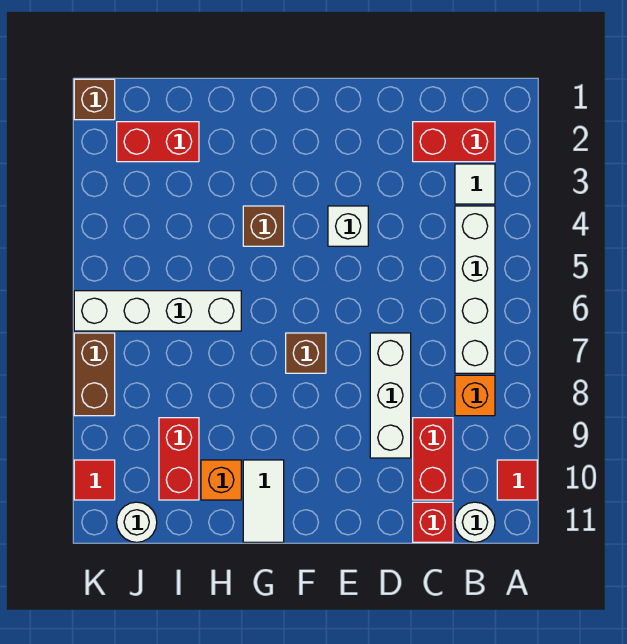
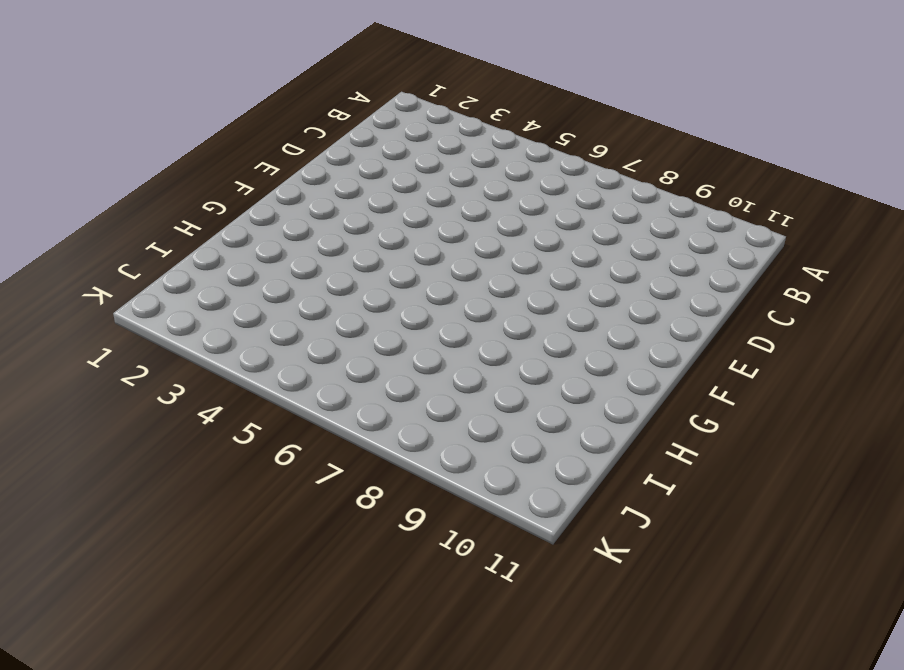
none -> red 1x1 tile [497,460,537,500]
none -> red 1x2 brick [413,122,495,162]
none -> white 1x1 tile [455,164,495,204]

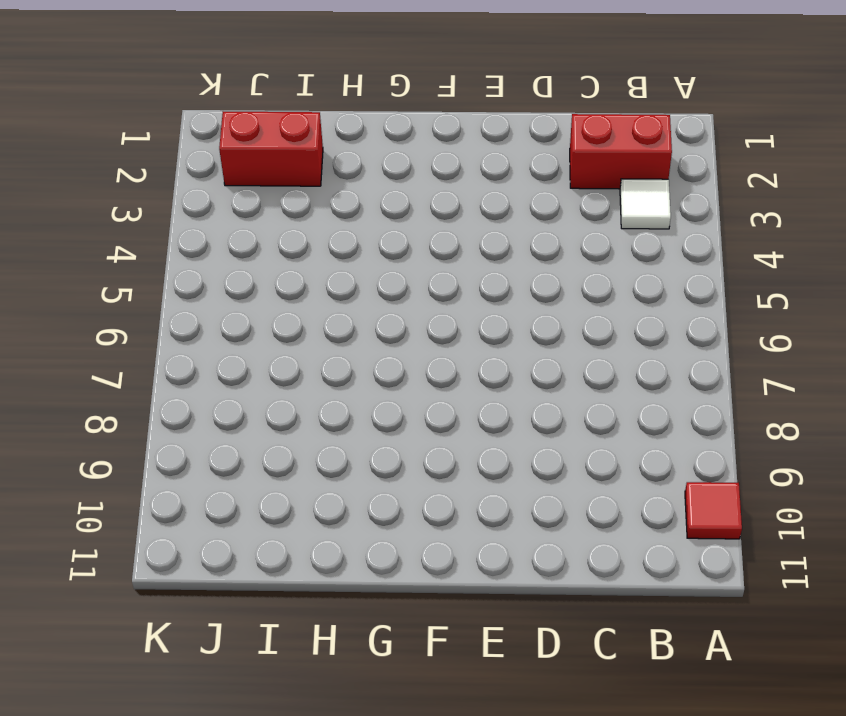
none -> white 1x4 brick [455,206,495,373]
none -> orange 1x1 brick [455,375,495,416]
none -> white 1x1 round brick [455,502,495,542]

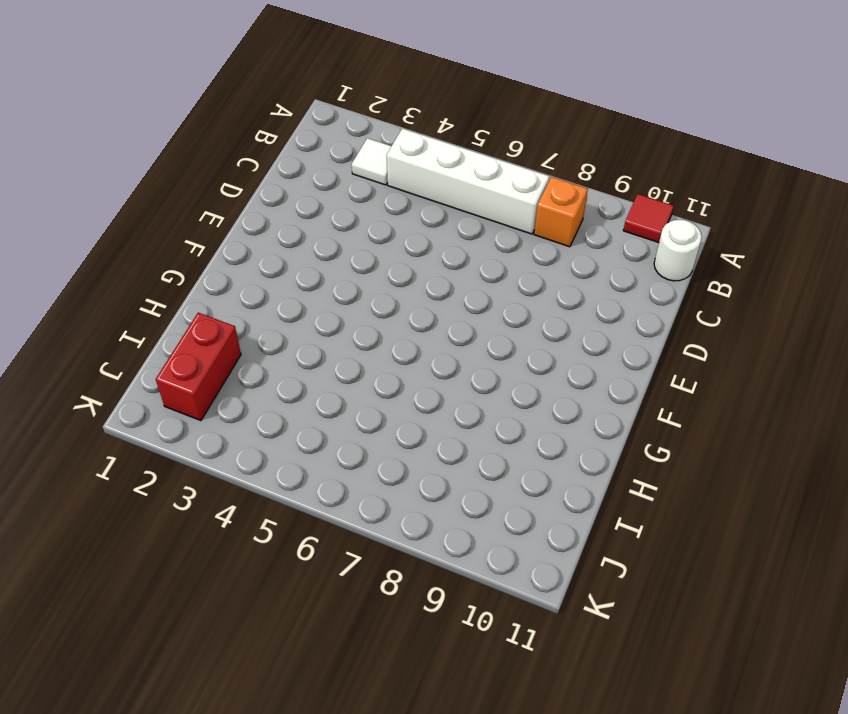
none -> red 1x2 brick [413,122,495,162]
none -> red 1x2 brick [413,418,453,500]
none -> red 1x1 brick [413,502,453,542]

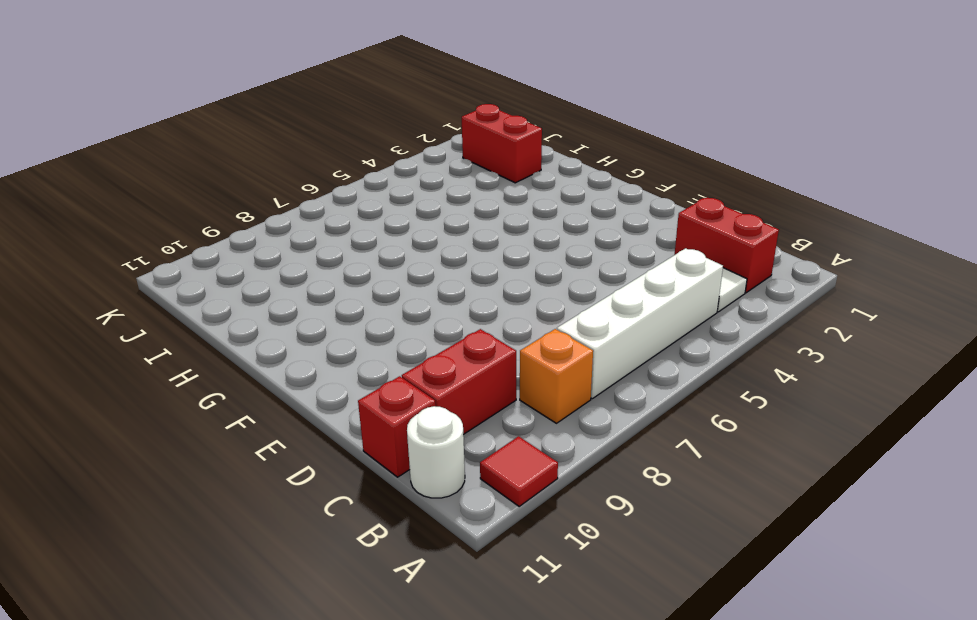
none -> white 1x3 brick [370,333,411,458]
none -> white 1x1 brick [328,206,368,246]
none -> brown 1x1 brick [286,333,326,373]

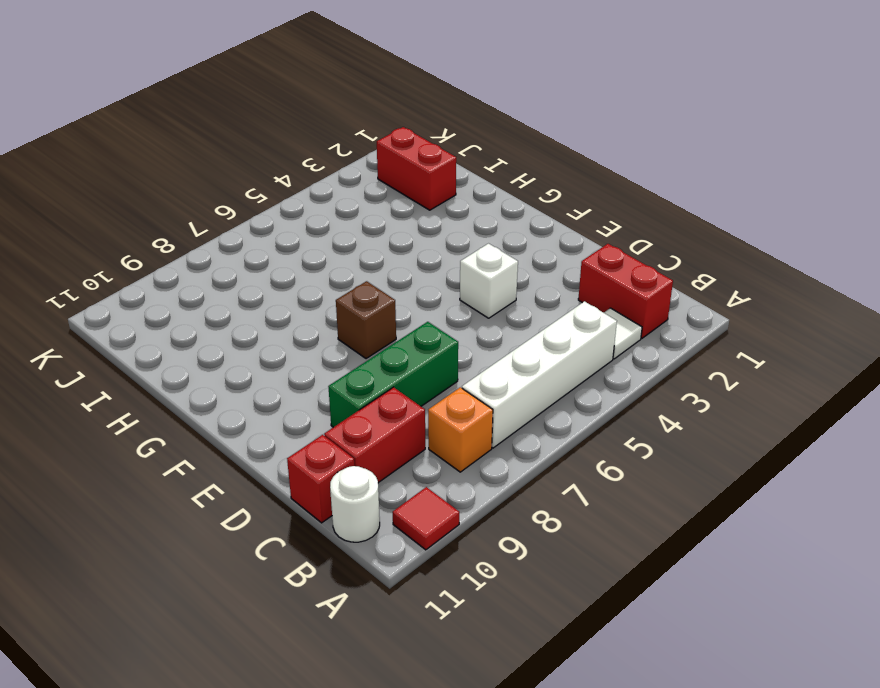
green 1x3 brick [328,322,458,427] -> white 1x3 brick [370,333,411,458]
none -> brown 1x1 brick [243,206,284,246]
none -> white 1x2 tile [243,460,284,542]
none -> white 1x4 brick [74,291,241,331]

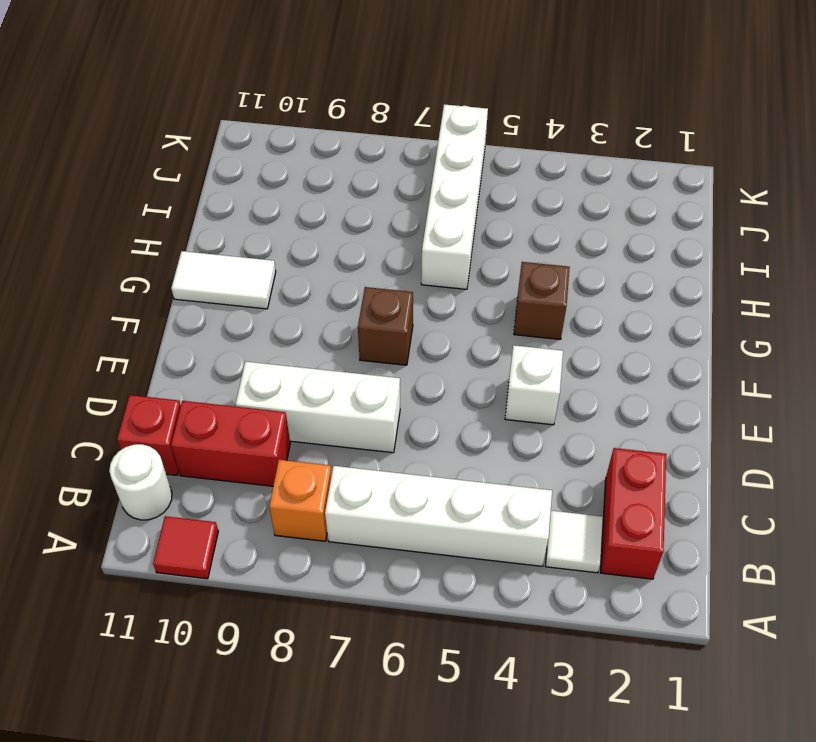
none -> orange 1x1 brick [201,460,241,500]
none -> red 1x2 brick [117,122,199,162]
none -> red 1x2 brick [159,418,199,500]

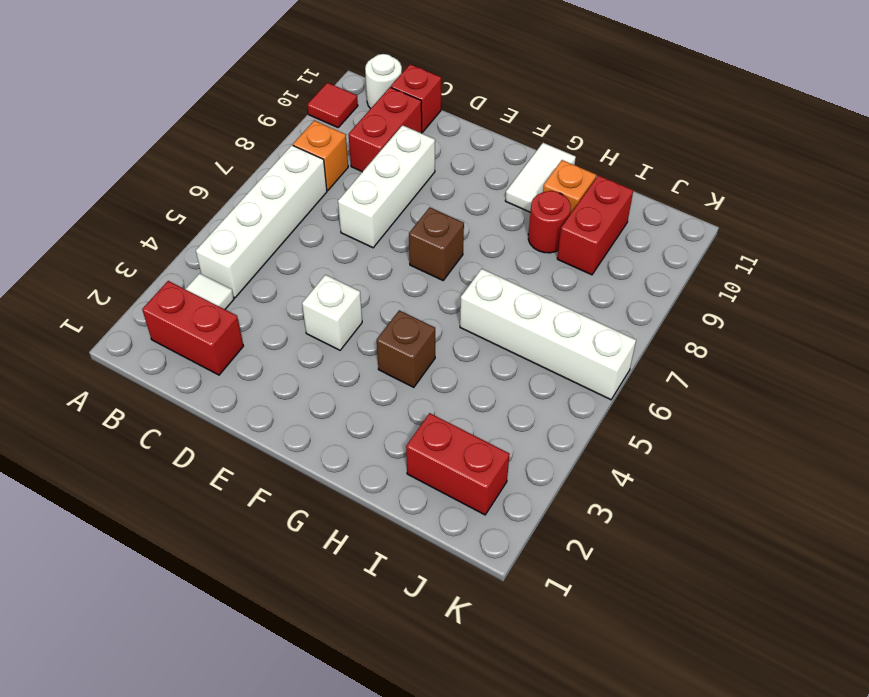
red 1x1 round brick [528,191,571,253] -> none
none -> white 1x1 round brick [117,502,157,542]
none -> brown 1x1 brick [74,79,115,120]
none -> brown 1x2 brick [74,333,115,416]

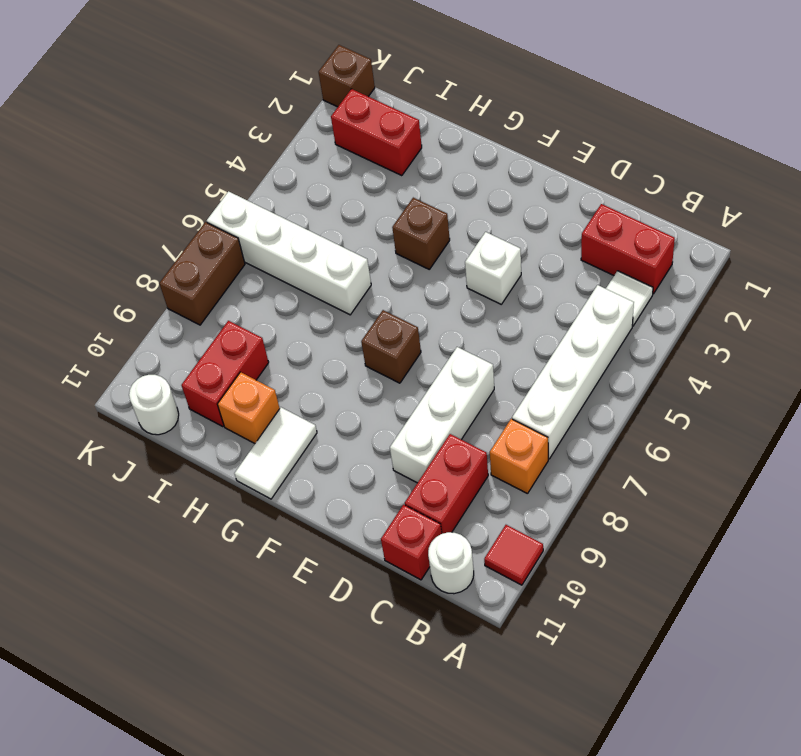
none -> red 1x1 tile [74,460,115,500]

